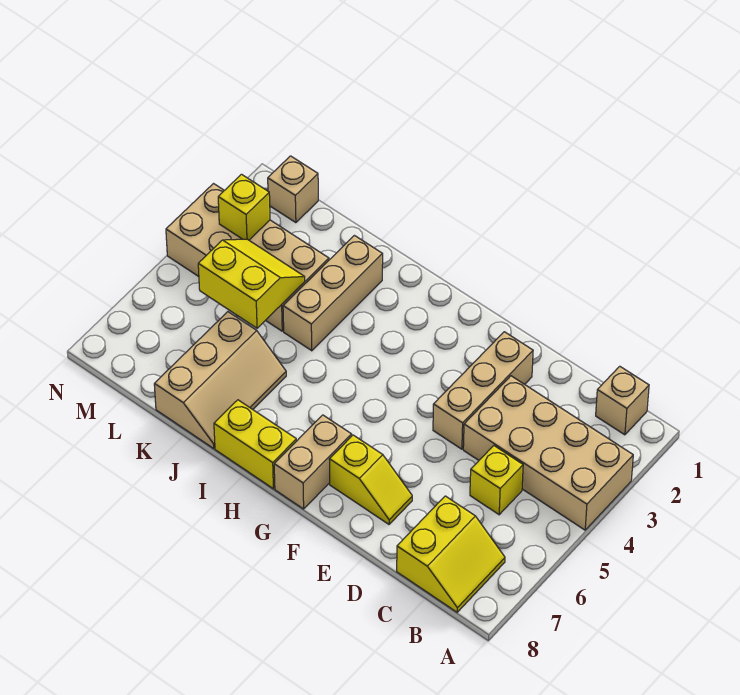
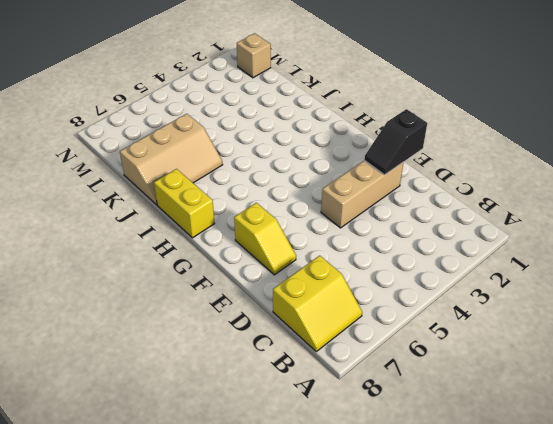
black 1x2 slope [364,109,427,175] -> none
none -> tan 2x4 brick [463,376,633,530]
none -> tan 1x1 brick [596,366,649,435]
none -> yellow 1x1 brick [470,446,523,515]

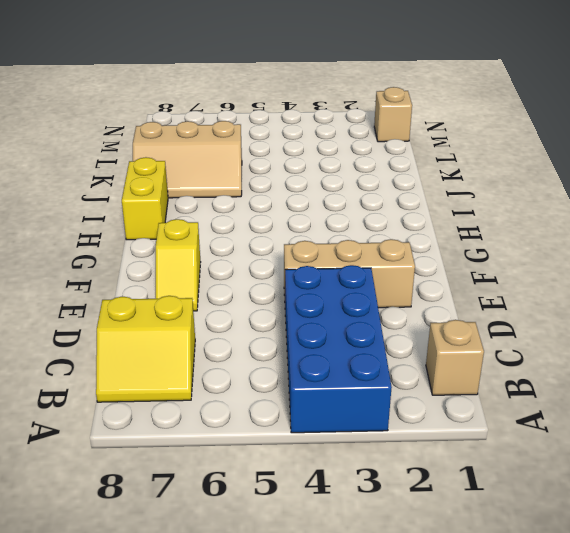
blue 2x4 brick [285,265,392,433] -> tan 2x4 brick [463,376,633,530]
none -> yellow 1x1 brick [470,446,523,515]
none -> tan 1x2 brick [274,415,352,509]
none -> tan 1x3 brick [283,236,383,351]

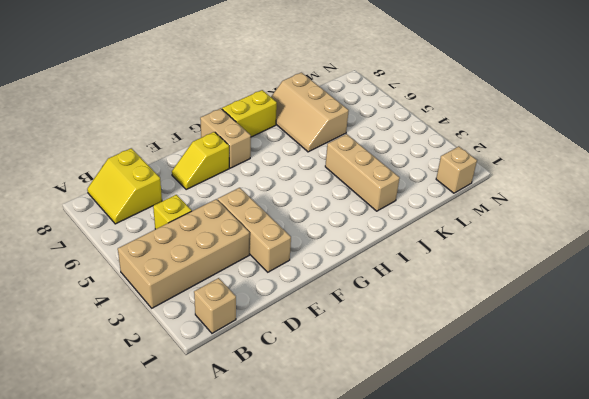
none -> tan 2x4 brick [166,184,329,331]
none -> yellow 2x2 slope [198,239,305,328]
none -> yellow 1x1 brick [218,174,270,240]

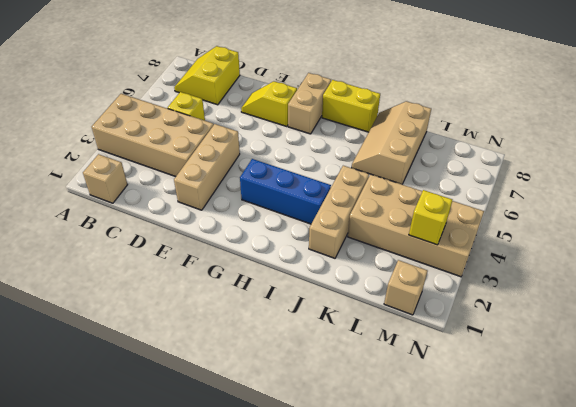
blue 1x3 brick [240,159,331,224] -> none
none -> yellow 2x2 slope [198,239,305,328]

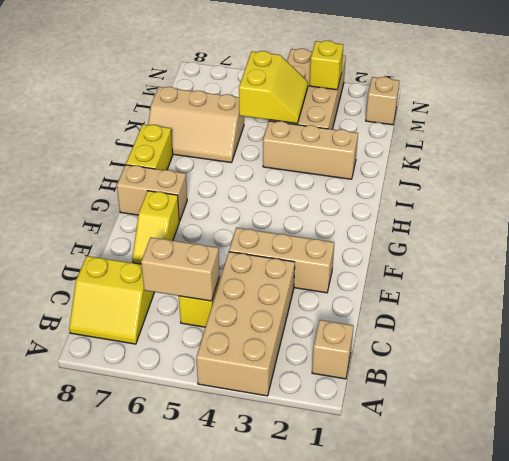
tan 1x2 brick [141,237,219,301] -> none

